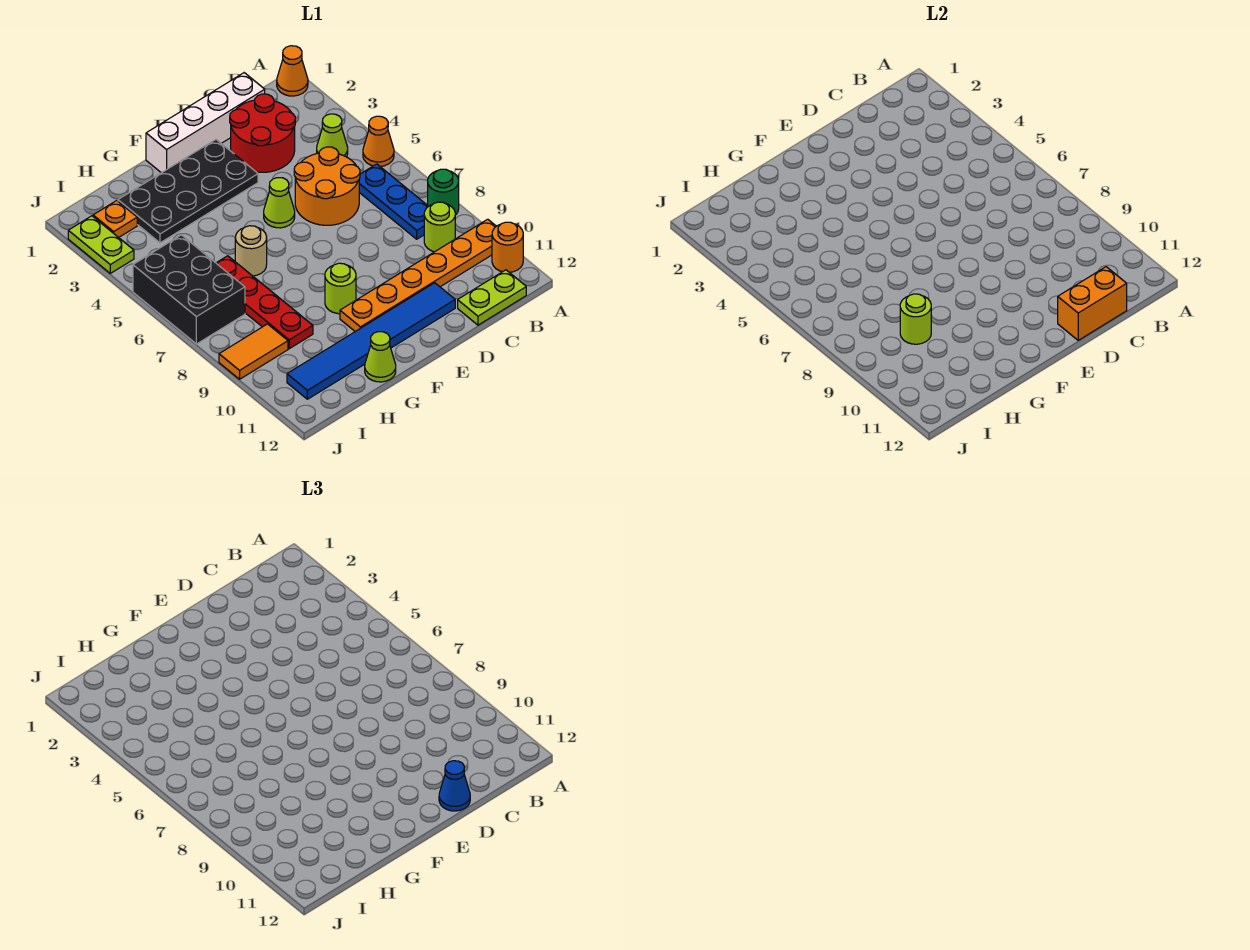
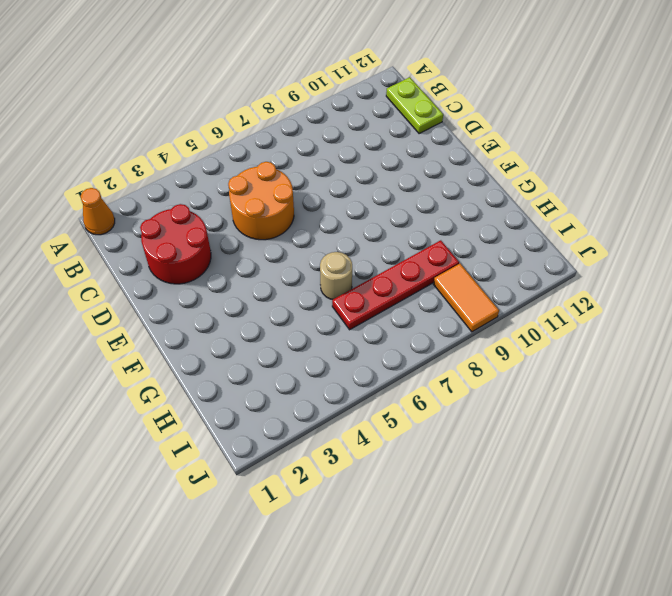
none -> orange 1x1 cone [363,116,394,167]
none -> green 1x1 round brick [428,169,459,215]
none -> orange 1x6 plate [340,219,496,332]

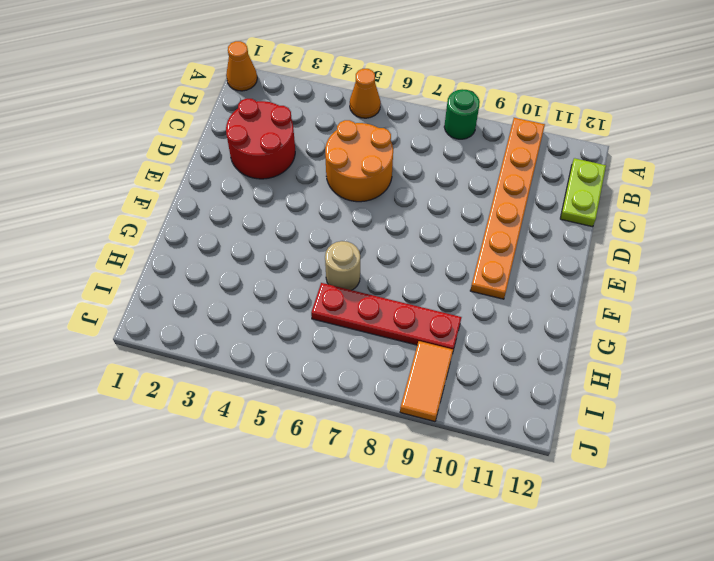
none -> orange 1x1 round brick [492,222,523,272]
none -> lime 1x1 cone [317,114,348,157]
none -> blue 1x3 plate [359,164,428,239]

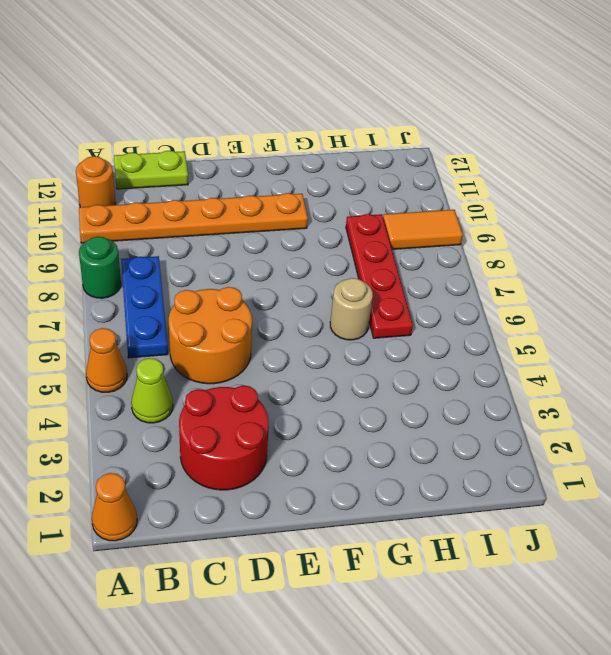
none -> lime 1x1 round brick [424,202,455,252]
none -> white 1x4 brick [146,73,265,173]
none -> blue 1x6 tile [287,283,455,399]

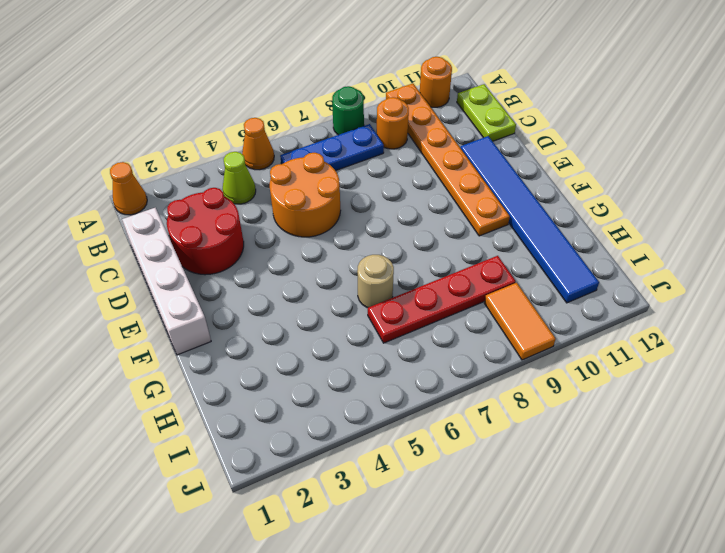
orange 1x1 round brick [377,97,409,149] -> lime 1x1 round brick [424,202,455,252]
none -> black 2x4 plate [118,140,258,243]
none -> lime 1x1 cone [264,178,295,228]
none -> lime 1x1 round brick [325,263,356,314]

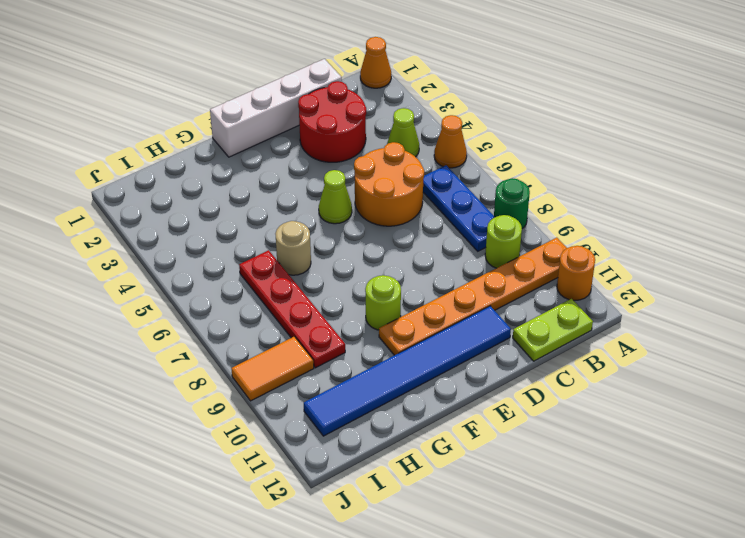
none -> black 2x4 plate [118,140,258,243]
none -> lime 1x1 cone [365,332,396,382]
none -> orange 1x1 plate [93,201,137,237]

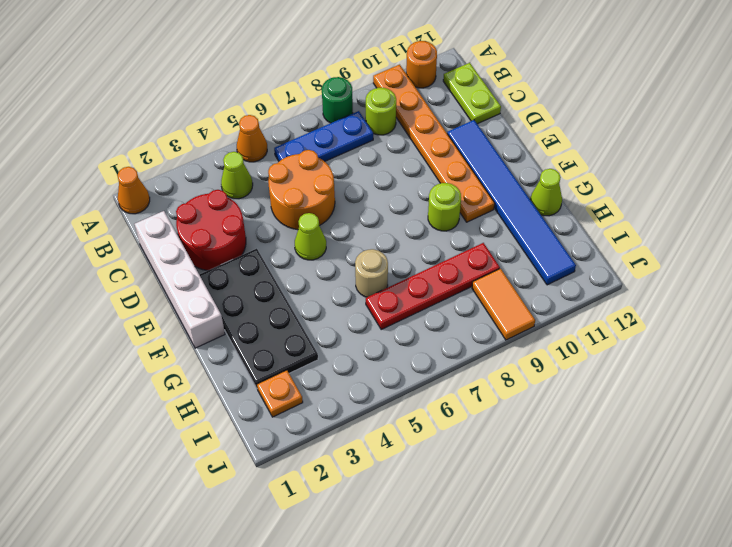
none -> black 2x3 brick [133,235,245,344]
none -> lime 1x2 plate [68,216,134,273]
none -> orange 1x2 brick [1058,267,1127,340]

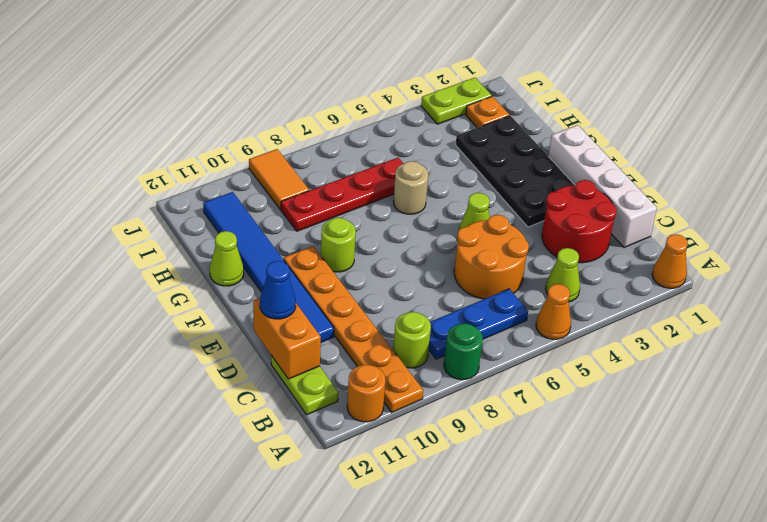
none -> black 2x3 brick [133,235,245,344]
none -> lime 1x1 round brick [900,294,931,344]

